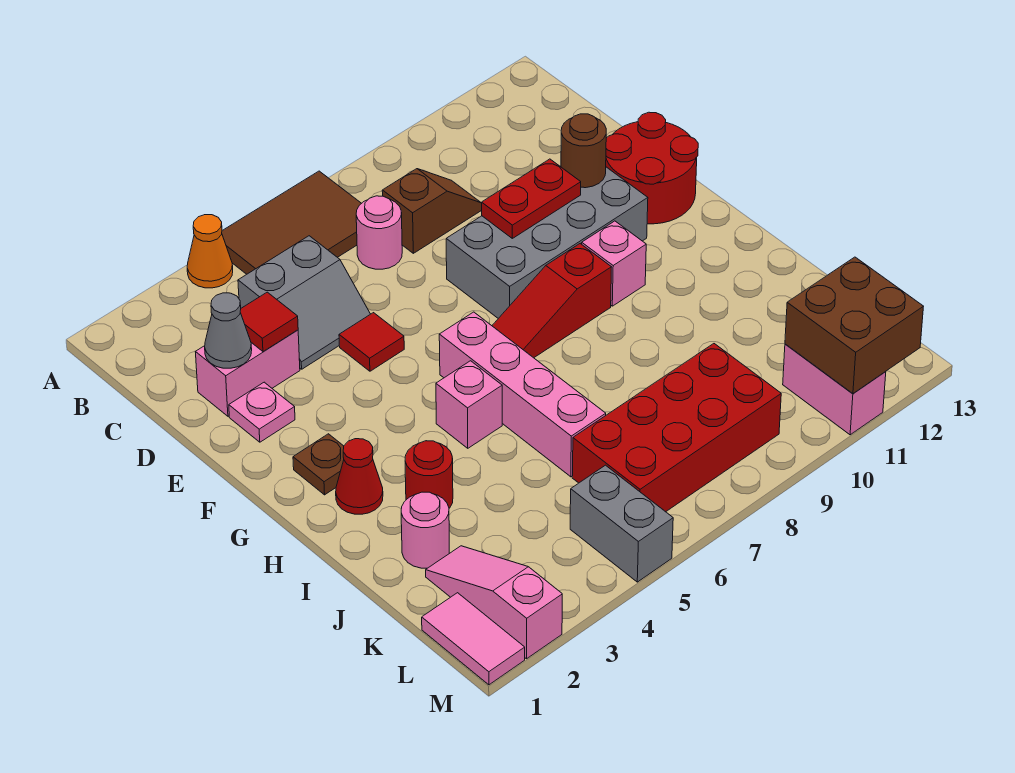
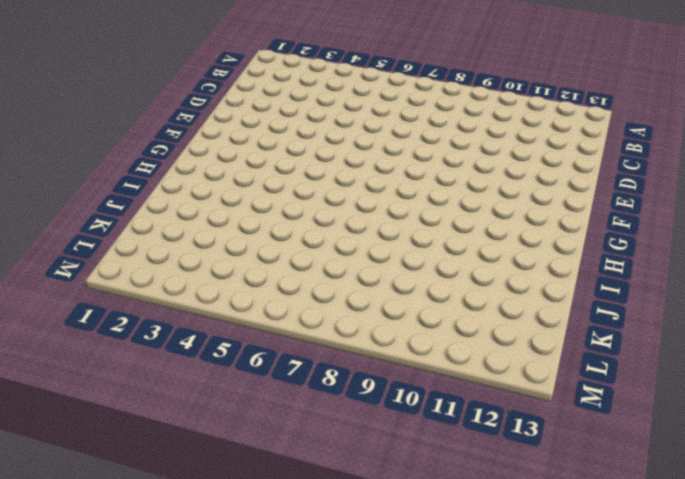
none -> orange 1x1 cone [187,215,233,288]
none -> brown 2x3 tile [222,171,361,274]
none -> grey 2x2 slope [238,236,370,369]

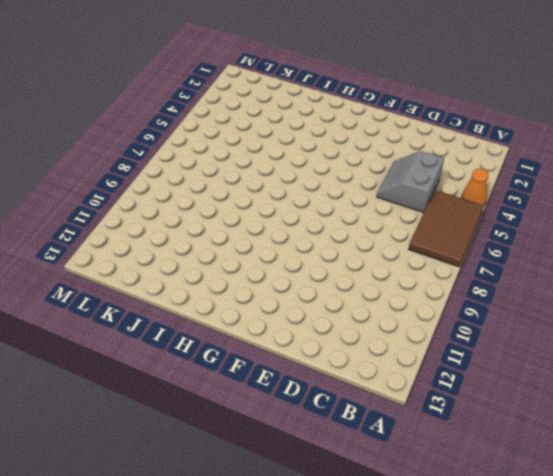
none -> pink 1x1 round brick [356,196,402,269]
none -> brown 1x2 slope [382,169,482,253]
none -> pink 1x2 brick [196,330,300,416]

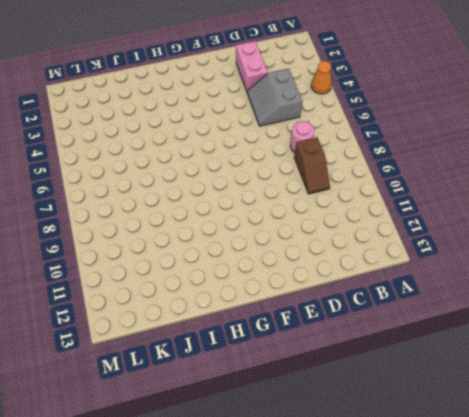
none -> brown 2x3 tile [222,171,361,274]
none -> pink 1x1 plate [229,382,295,442]
none -> red 1x1 tile [339,313,404,371]

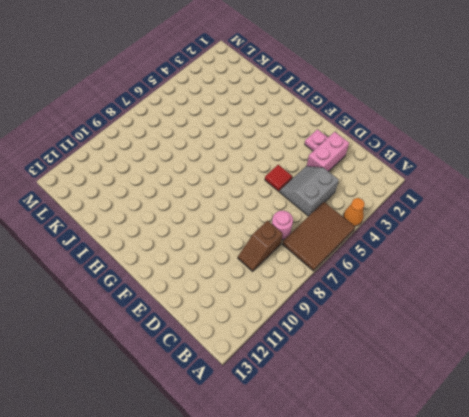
none -> grey 2x4 brick [446,166,648,318]
none -> red 2x2 round brick [606,112,698,224]
none -> brown 1x1 plate [293,434,344,495]

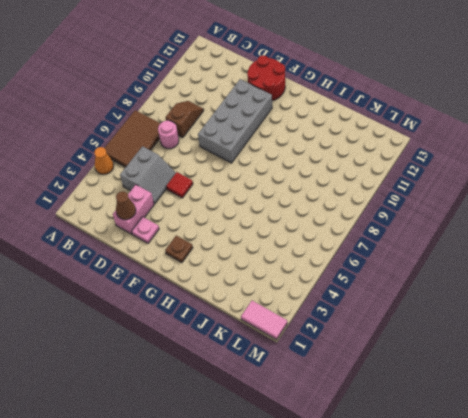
brown 1x1 cone [116,191,136,220] -> grey 1x1 cone [205,293,252,368]
none -> pink 1x4 brick [439,312,606,477]
none -> red 1x3 slope [492,244,611,358]
none -> pink 1x1 brick [582,221,646,306]

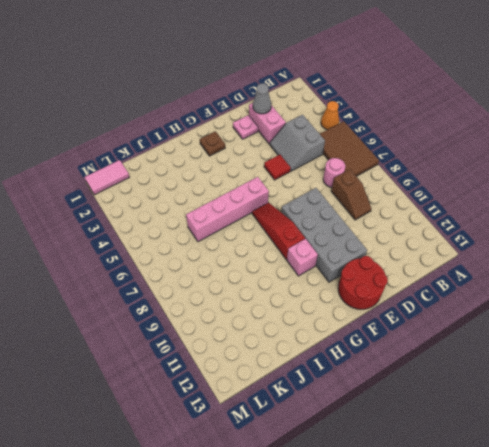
none -> red 1x1 cone [336,439,383,514]
none -> pink 1x1 brick [436,361,502,448]
none -> red 1x1 round brick [405,441,453,508]

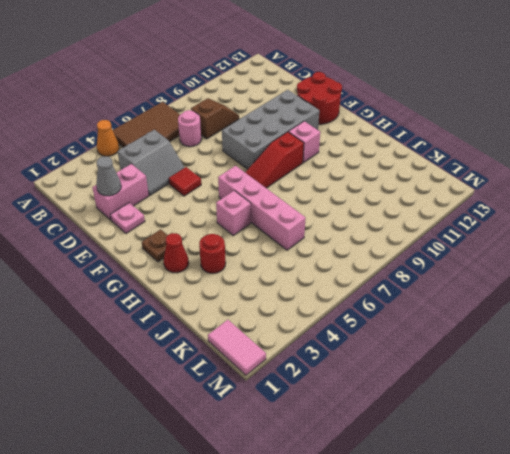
none -> pink 1x1 round brick [401,492,449,568]
none -> pink 1x3 slope [426,546,562,659]
none -> red 2x4 brick [572,344,781,512]

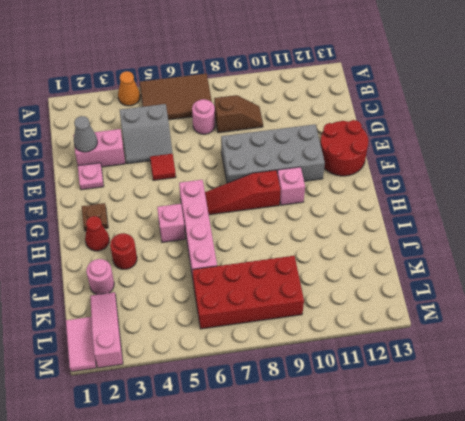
none -> grey 1x2 brick [570,465,673,582]
none -> pink 1x2 brick [783,344,886,435]
none -> red 1x1 tile [240,292,298,352]

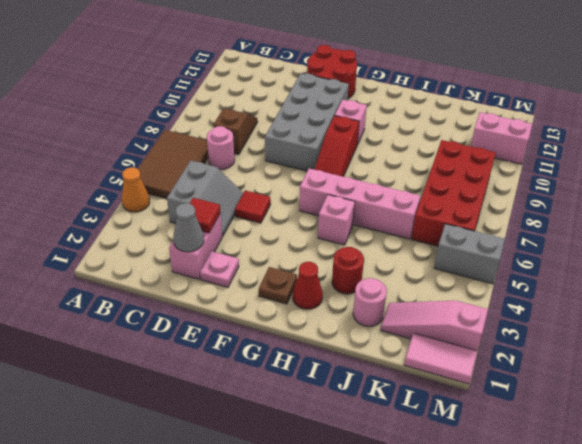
none -> red 1x2 plate [482,159,581,238]
none -> brown 1x1 round brick [561,114,606,188]
none -> brown 2x2 brick [785,257,923,394]

